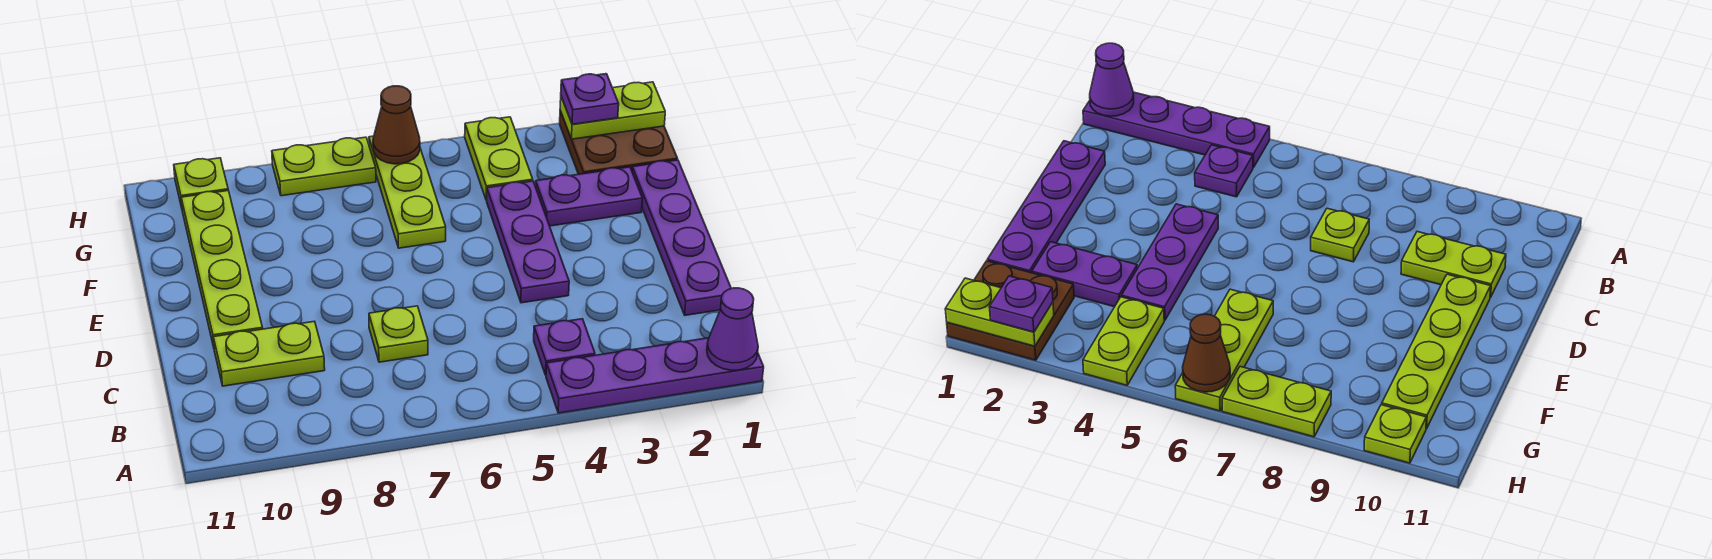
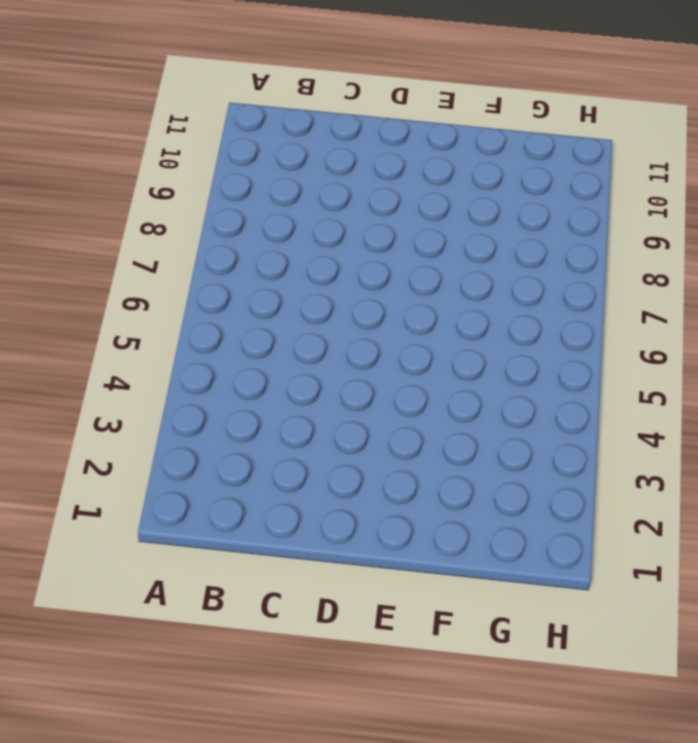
none -> purple 1x4 plate [546,338,764,413]
none -> purple 1x1 plate [534,319,595,375]
none -> purple 1x4 plate [632,160,731,315]

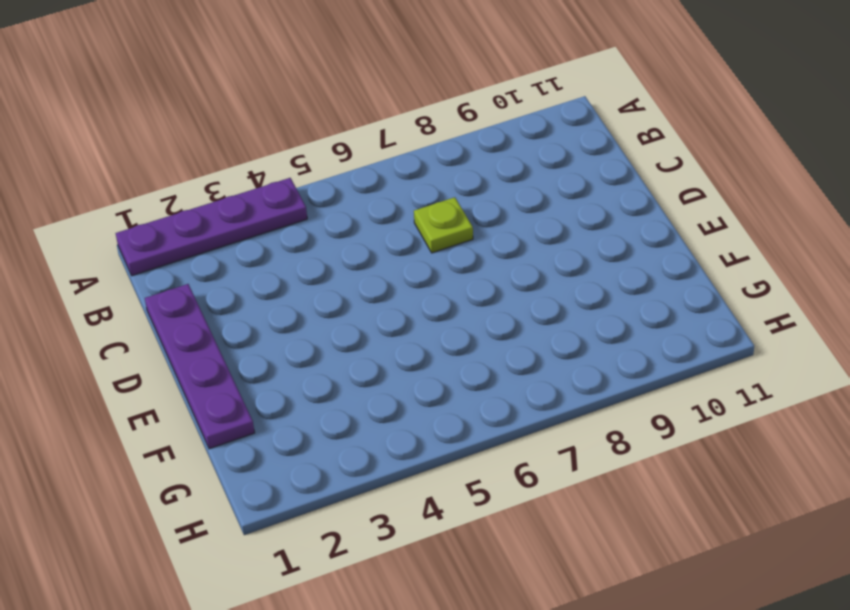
none -> purple 1x1 plate [534,319,595,375]
none -> lime 1x2 plate [213,321,325,386]
none -> purple 1x3 plate [487,181,569,303]

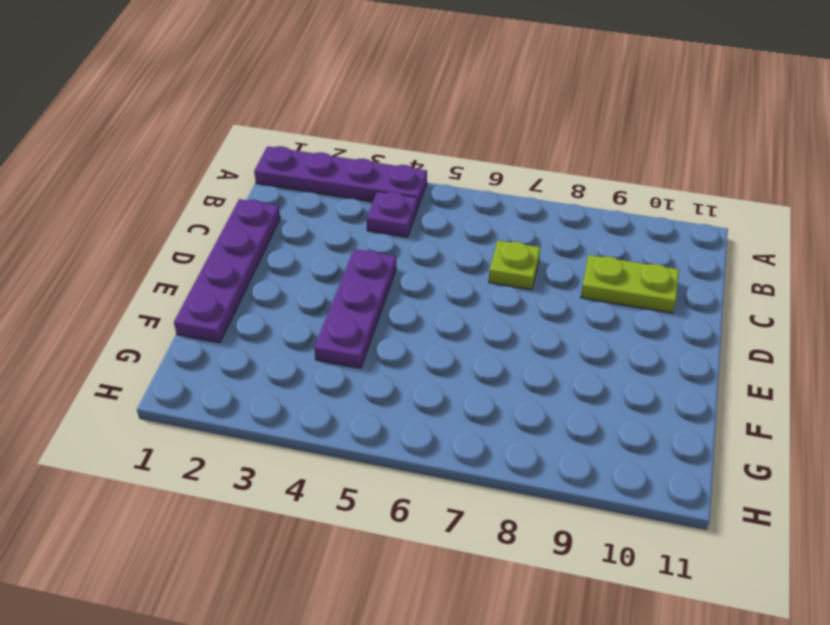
none -> lime 1x4 plate [181,191,263,347]
none -> purple 1x2 plate [535,167,642,226]
none -> lime 1x3 plate [369,136,446,248]

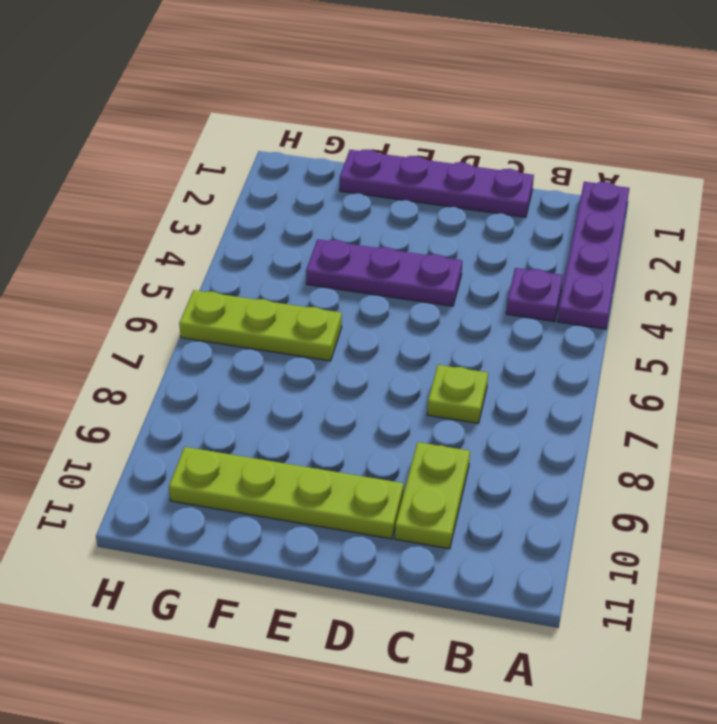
none -> purple 1x2 plate [535,167,642,226]
none -> brown 2x2 plate [560,111,678,174]
none -> lime 1x2 plate [465,117,533,200]

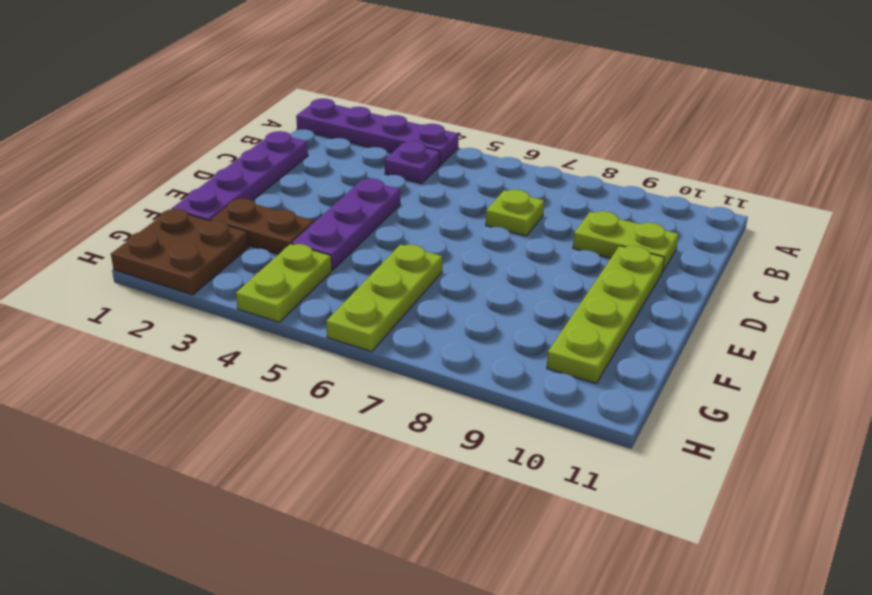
brown 1x2 plate [211,199,314,254] -> purple 1x2 plate [535,167,642,226]
none -> lime 1x2 plate [272,137,376,196]
none -> lime 1x1 plate [174,158,228,207]
none -> purple 1x1 cone [707,288,758,370]

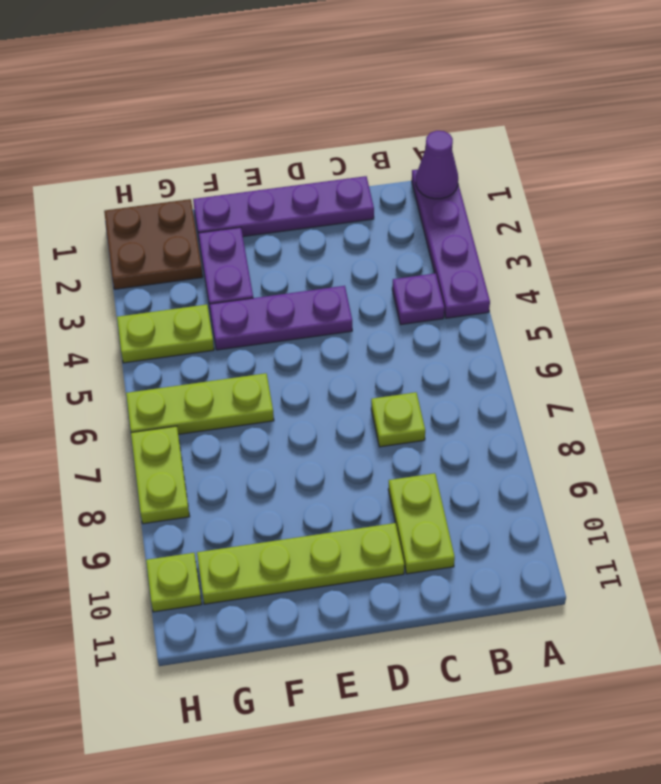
none -> lime 1x2 plate [560,82,665,139]
none -> brown 1x1 cone [373,86,420,164]
none -> purple 1x1 plate [561,74,619,124]

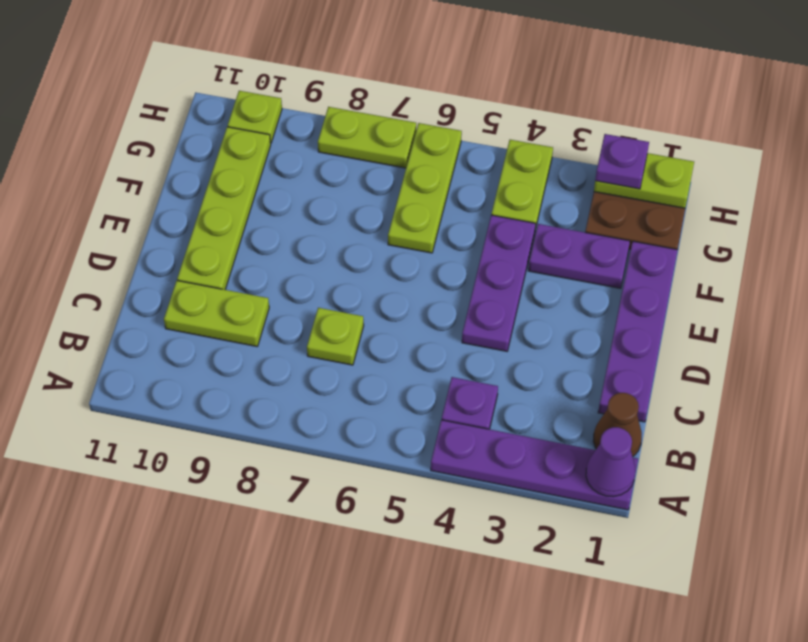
brown 1x1 cone [593,393,642,457] -> brown 1x1 cone moved to [373,86,420,164]

